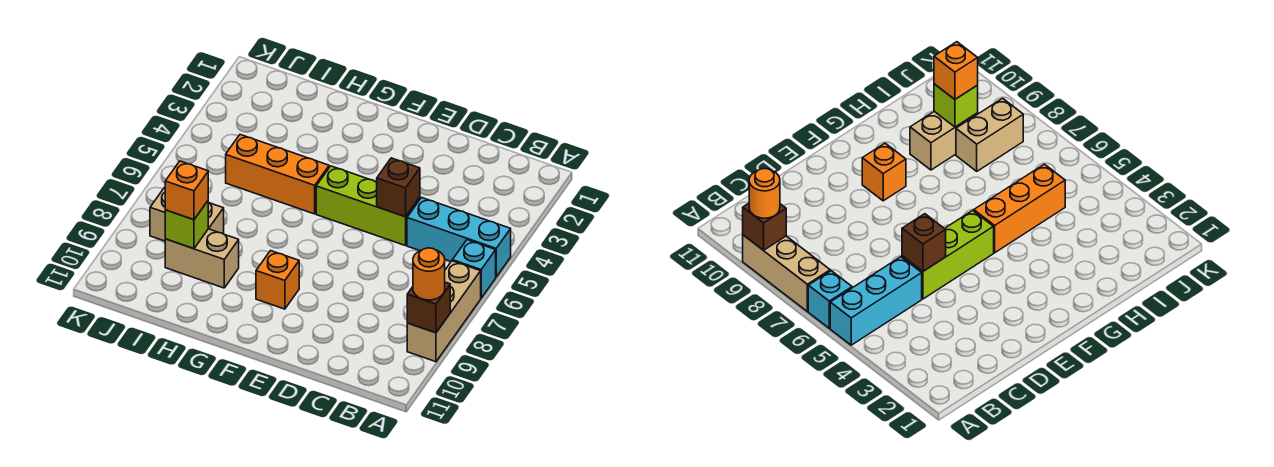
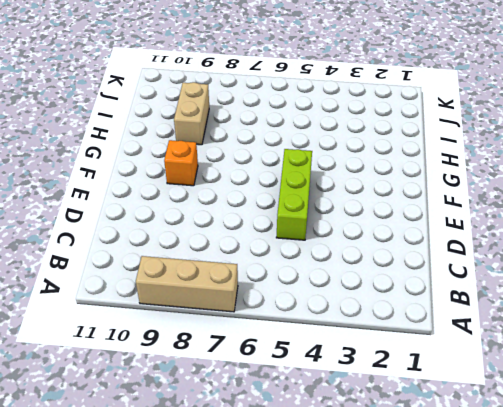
none -> cyan 1x3 brick [407,198,511,277]
none -> cyan 1x1 brick [452,240,496,298]
none -> orange 1x3 brick [226,135,329,214]

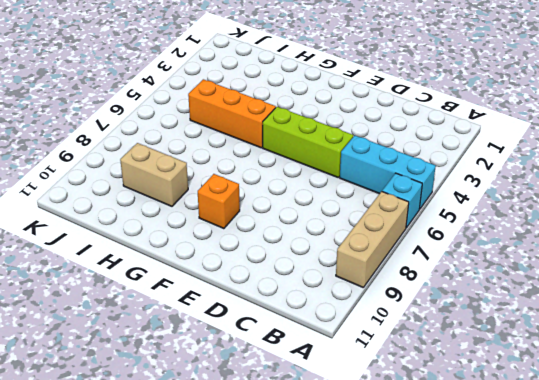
none -> tan 1x2 brick [150,187,224,241]
none -> brown 1x1 brick [407,282,450,333]
none -> brown 1x1 brick [377,158,420,217]

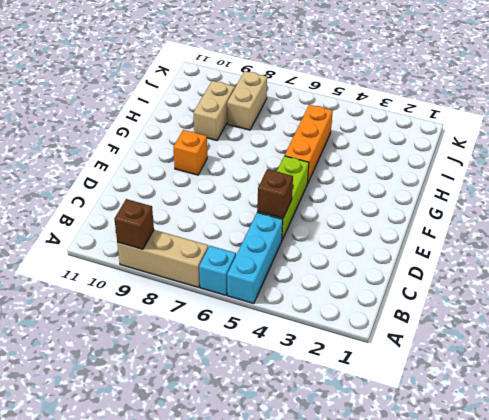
none -> lime 1x1 brick [165,201,208,249]
none -> orange 1x1 round brick [413,248,445,300]
none -> orange 1x1 brick [165,161,208,220]

